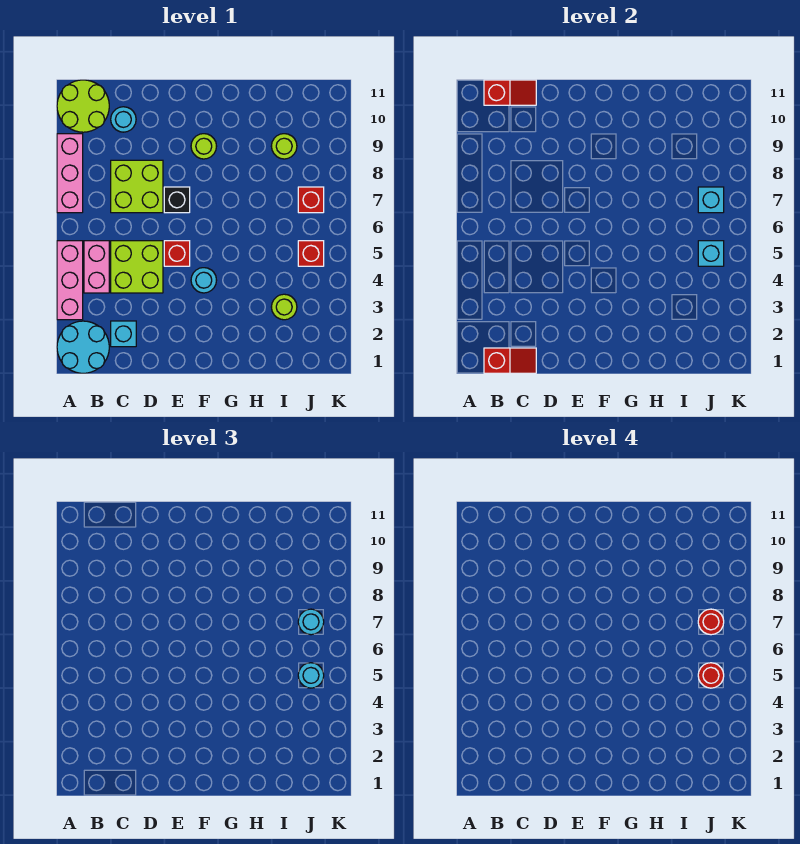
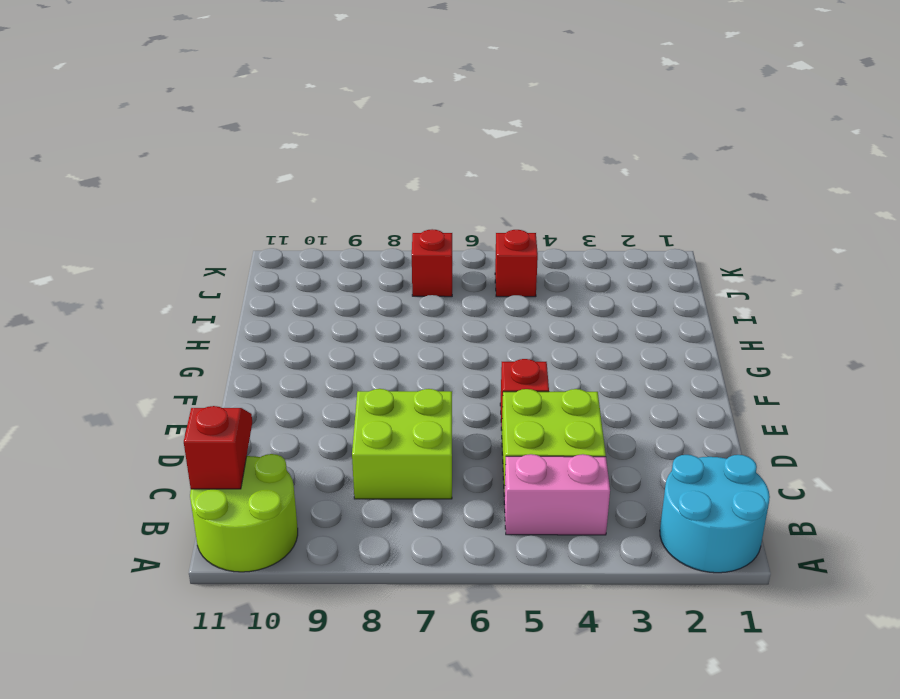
none -> pink 1x3 brick [57,241,83,320]
none -> pink 1x3 brick [57,134,83,213]
none -> cyan 1x1 brick [111,321,136,347]

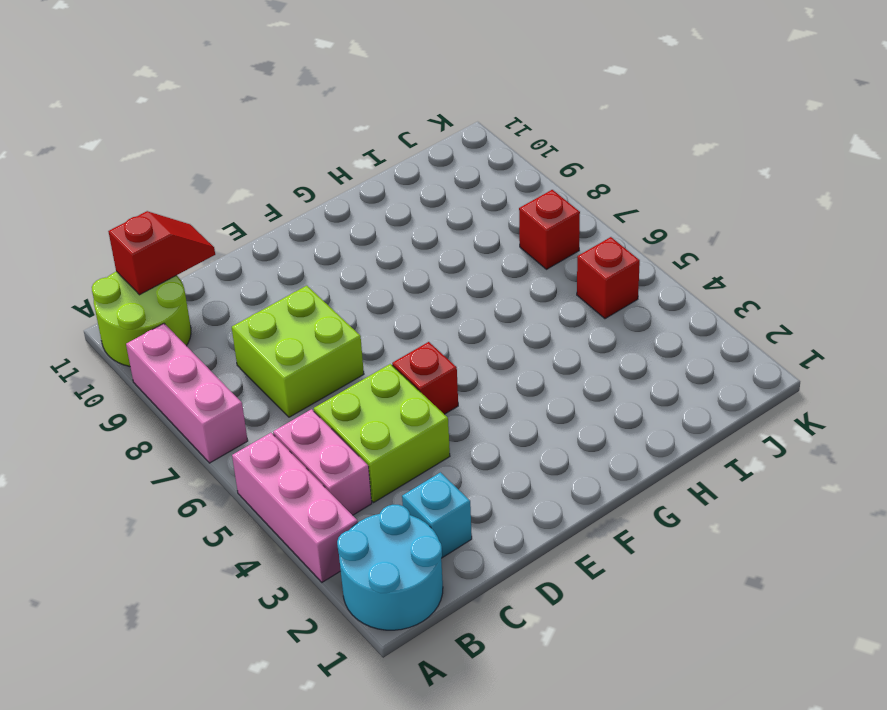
none -> cyan 1x1 round brick [111,107,136,132]
none -> black 1x1 brick [164,187,190,213]
none -> cyan 1x1 round brick [191,268,217,293]

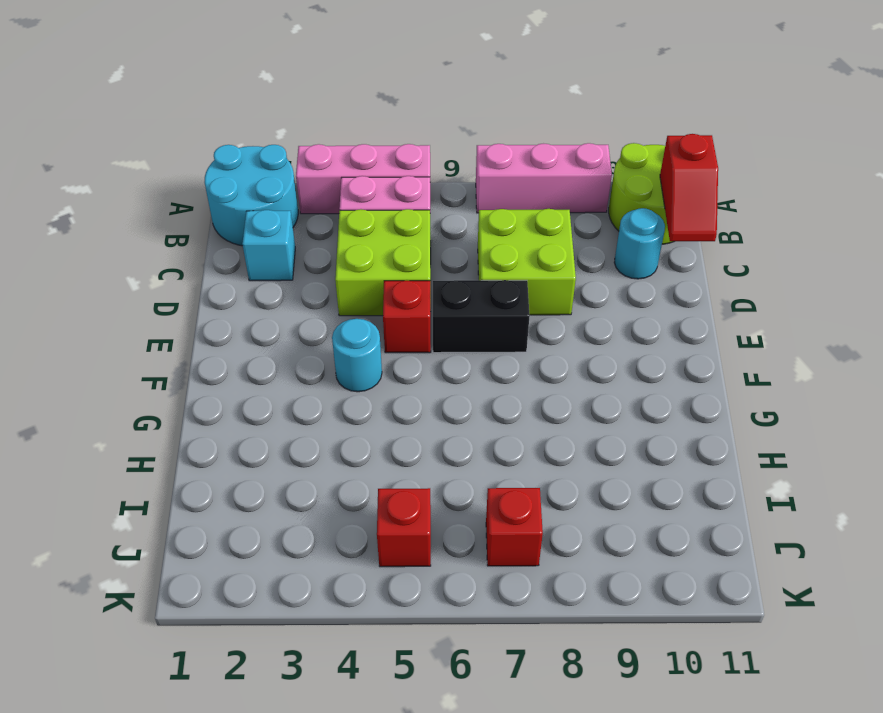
black 1x2 brick [433,280,530,353] -> black 1x1 brick [164,187,190,213]
none -> lime 1x1 round brick [191,134,217,159]
none -> lime 1x1 round brick [272,294,297,320]
none -> lime 1x1 round brick [271,134,297,159]

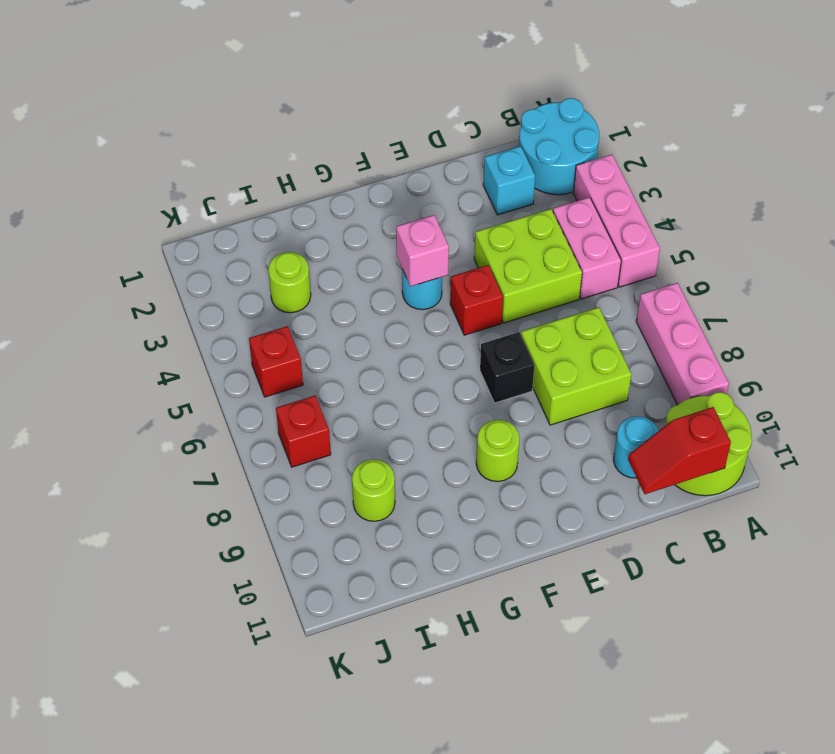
pink 1x1 brick [396,215,449,286] -> none
none -> red 1x2 slope [484,348,536,373]
none -> cyan 1x1 brick [698,241,724,266]
none -> cyan 1x1 brick [698,187,724,213]

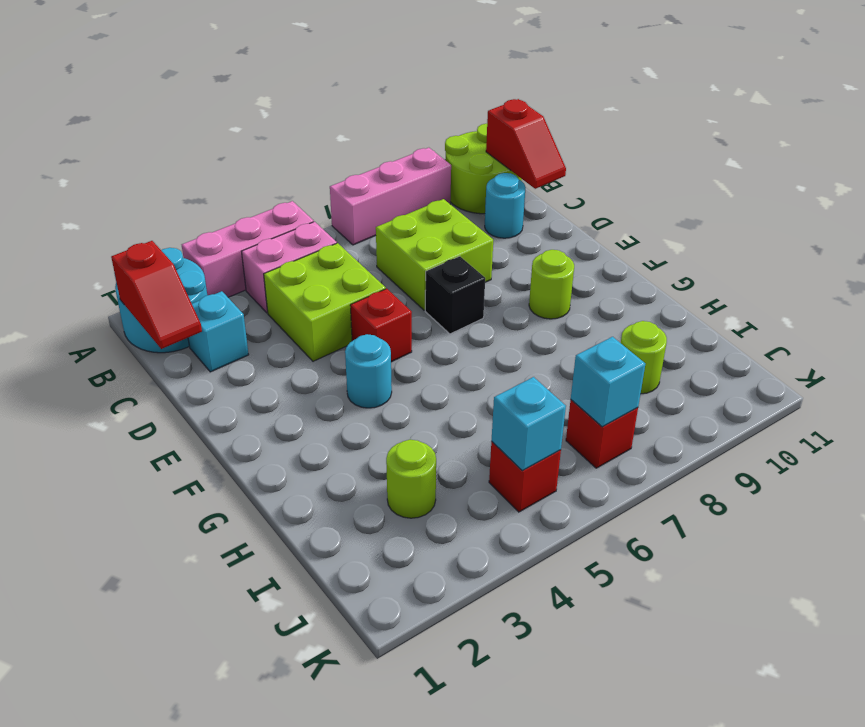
none -> cyan 1x1 round brick [298,663,324,688]
none -> cyan 1x1 round brick [298,609,324,635]
none -> red 1x1 round brick [698,663,724,688]

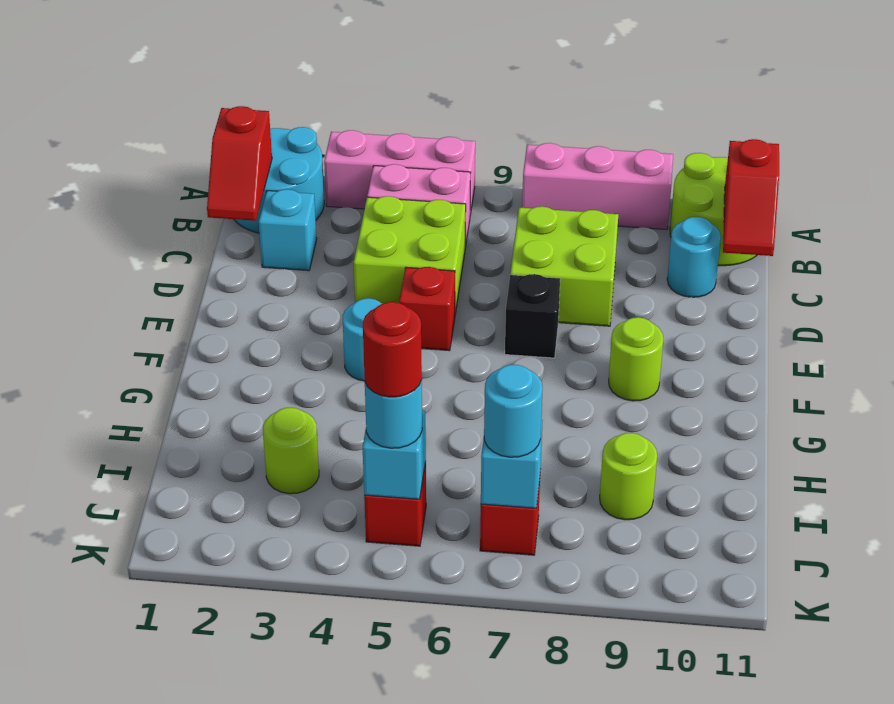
none -> red 1x1 round brick [698,609,724,635]

